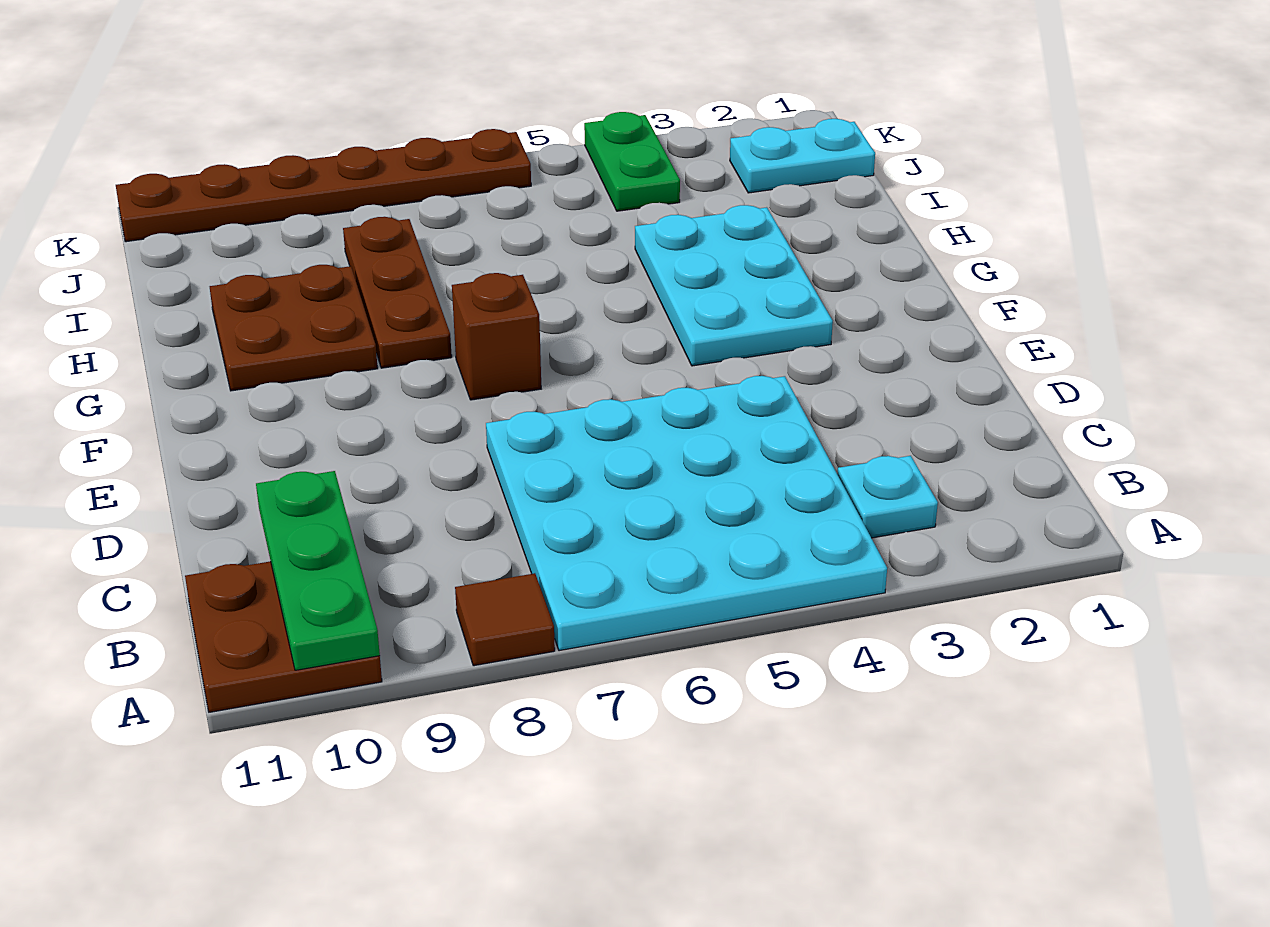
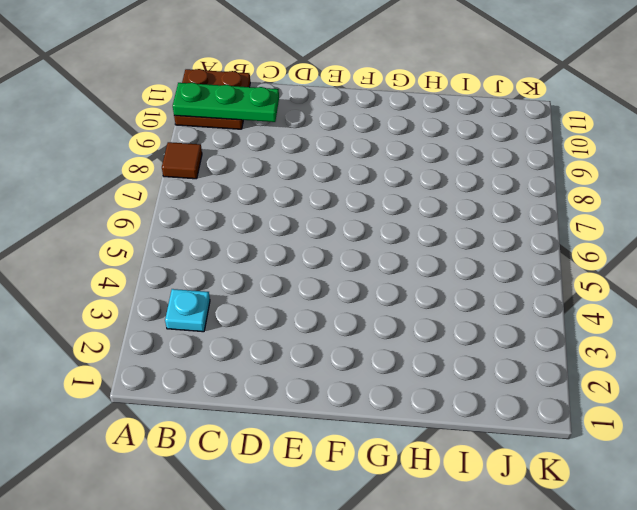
none -> cyan 4x4 plate [486,376,887,651]
none -> cyan 2x3 plate [635,205,833,366]
none -> brown 1x1 brick [452,273,541,400]

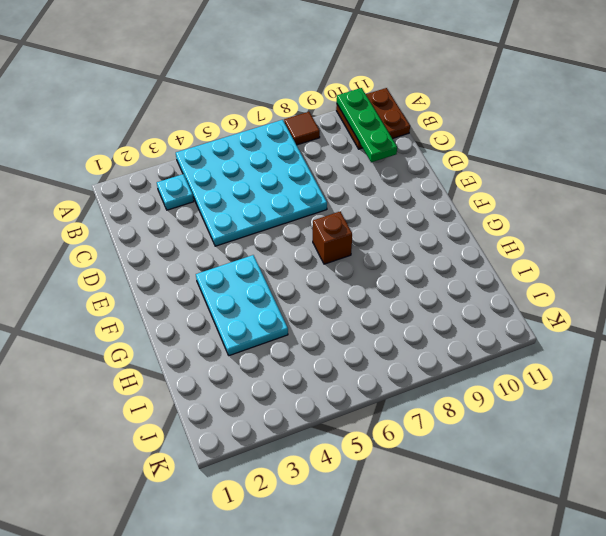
none -> brown 1x3 plate [343,217,452,368]
none -> brown 2x2 plate [210,265,378,391]
none -> cyan 1x2 plate [730,119,875,193]

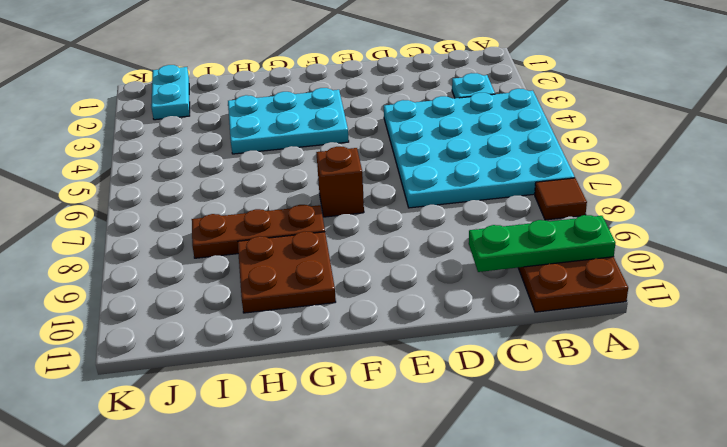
none -> green 1x2 plate [584,112,680,211]
none -> brown 1x6 plate [116,129,531,242]

